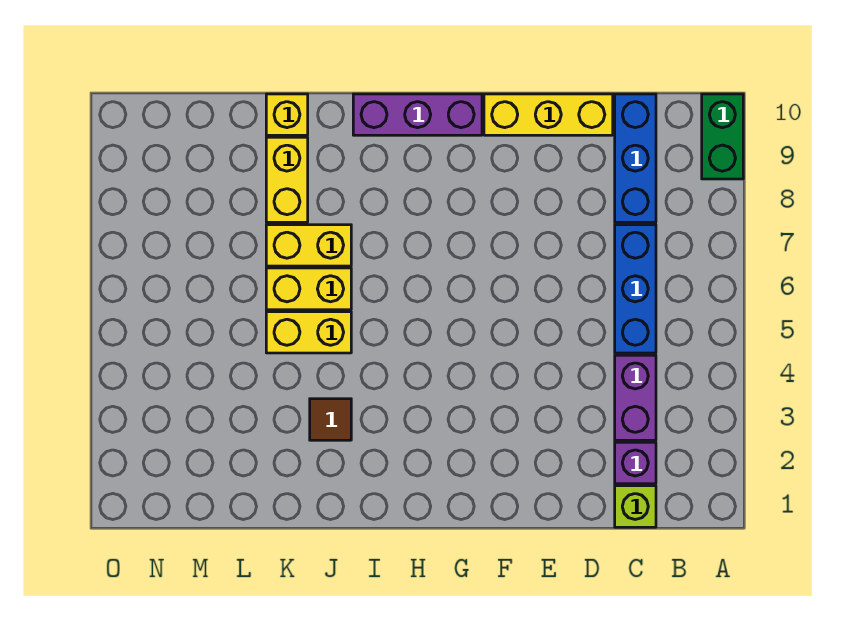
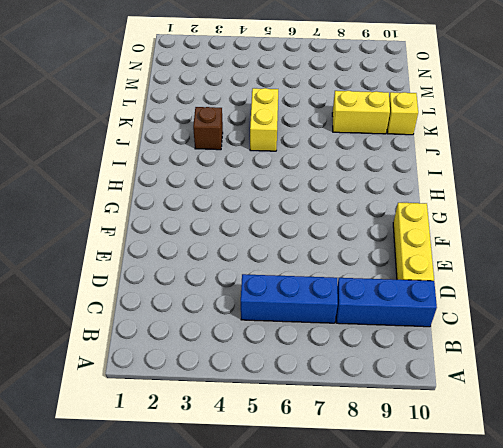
brown 1x1 brick [193,107,223,150] -> brown 1x1 tile [310,399,351,440]
none -> green 1x2 brick [702,94,743,179]
none -> lime 1x1 brick [615,486,656,527]
none -> purple 1x1 brick [615,442,656,484]

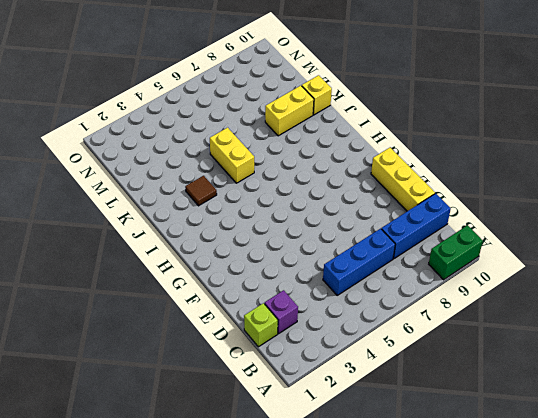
none -> purple 1x2 brick [615,355,656,440]
none -> purple 1x3 brick [353,94,482,135]
none -> yellow 1x2 brick [266,268,351,310]

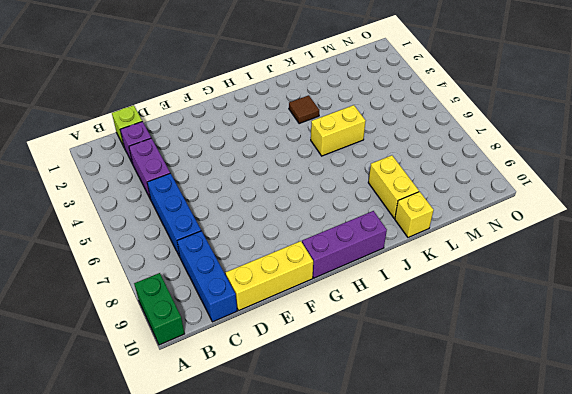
none -> yellow 1x2 brick [266,268,351,310]
none -> yellow 1x2 brick [266,225,351,266]

